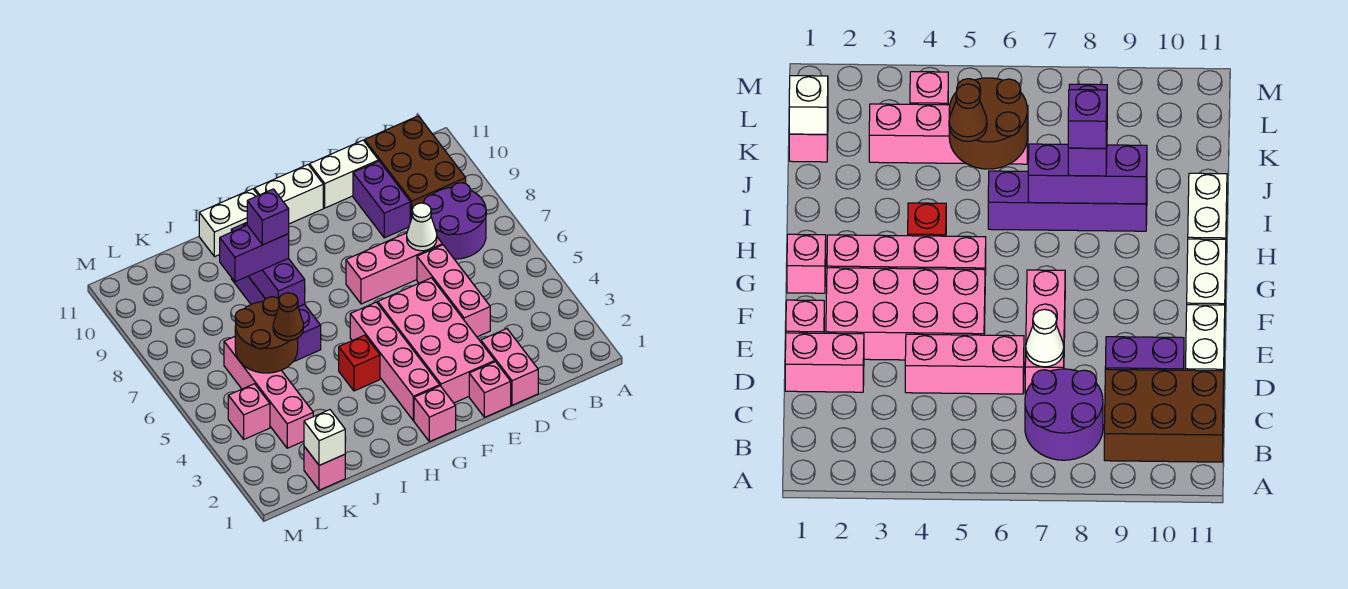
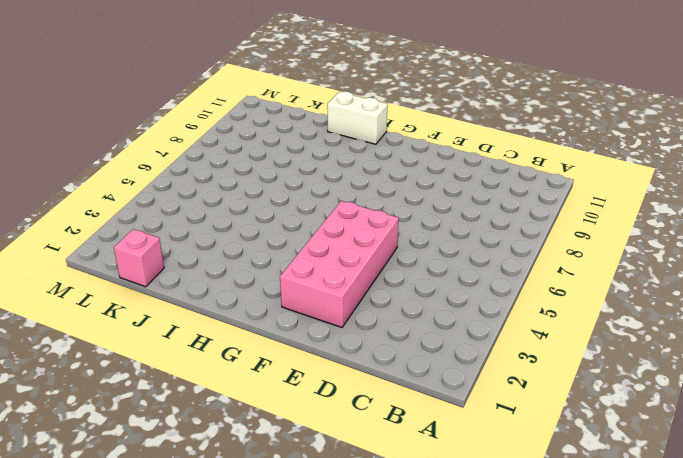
none -> purple 2x2 round brick [424,183,486,259]
none -> brown 2x3 brick [365,116,466,222]
none -> pink 1x2 brick [481,329,538,405]

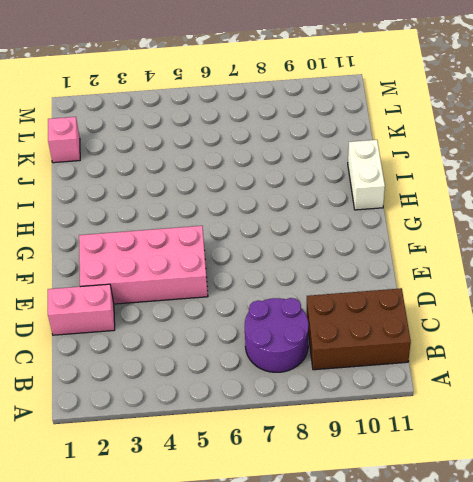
none -> pink 1x3 brick [417,245,490,337]
none -> pink 1x3 brick [346,233,442,304]
none -> purple 1x2 brick [353,161,410,238]

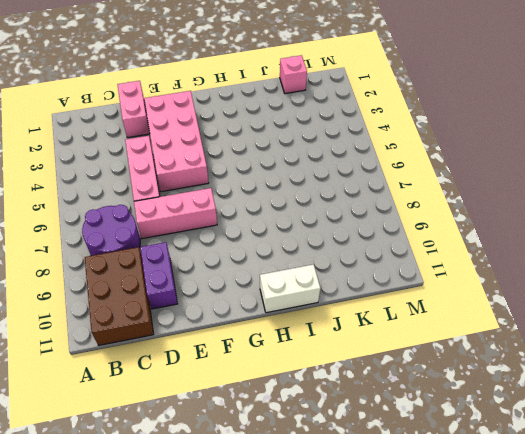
none -> white 1x2 brick [310,140,379,208]
none -> pink 1x1 brick [469,362,511,417]
none -> white 1x2 brick [254,165,323,224]

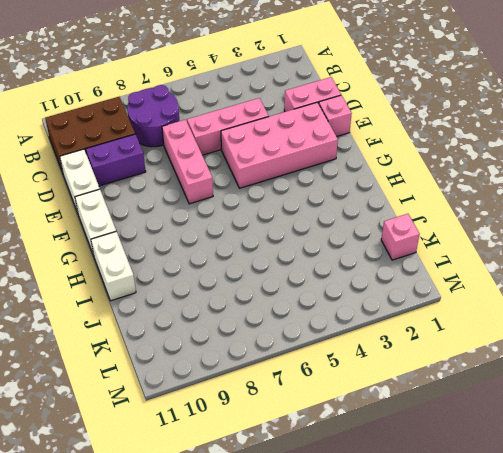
none -> pink 1x1 brick [414,386,456,442]
none -> pink 1x4 brick [350,302,440,421]
none -> red 1x1 brick [339,335,380,391]

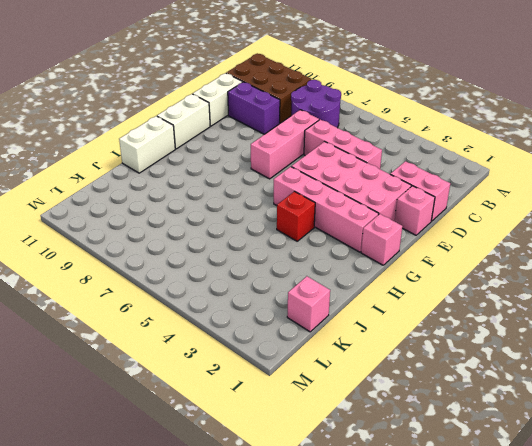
none -> purple 1x4 brick [231,276,321,361]
none -> pink 1x4 brick [224,337,313,448]
none -> pink 1x1 brick [228,384,270,439]

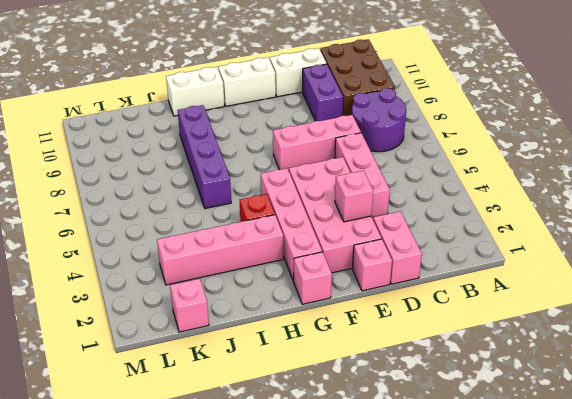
pink 1x1 brick [335,171,373,222] -> pink 1x1 brick moved to [228,384,270,439]
pink 1x4 brick [157,215,283,285] -> pink 1x4 brick turned to [224,337,313,448]
none -> white 1x1 cone [407,203,437,251]
none -> purple 1x3 brick [231,223,305,307]
none -> brown 2x2 round brick [235,297,298,373]

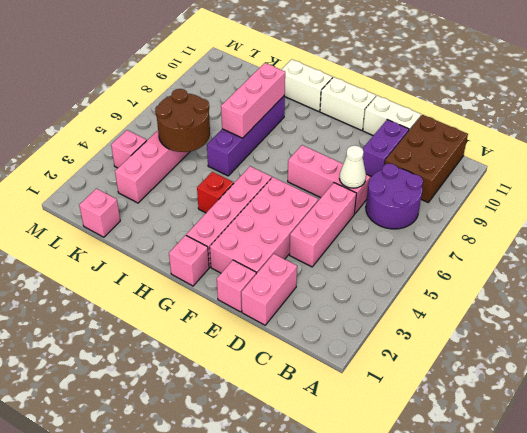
pink 1x3 brick [221,63,285,138] -> purple 1x3 brick [231,223,305,307]
none -> white 1x1 brick [304,410,345,465]
none -> purple 1x2 brick [220,225,289,282]
none -> brown 1x1 cone [273,293,303,340]

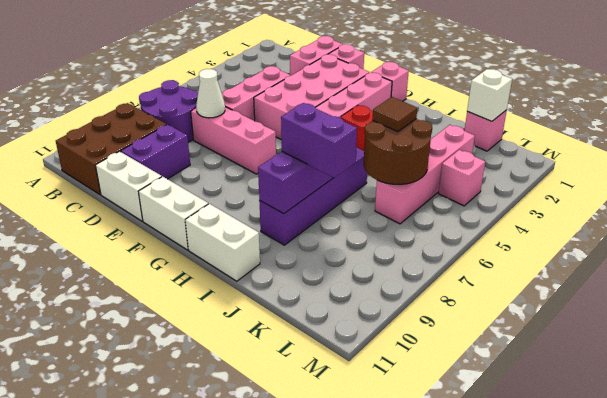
brown 1x1 tile [372,97,417,132] -> brown 1x1 cone [273,293,303,340]
none -> purple 1x1 brick [247,189,289,245]

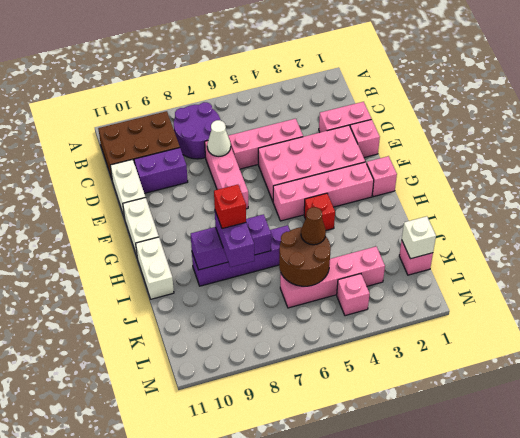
red 1x1 brick [214,185,246,229] -> purple 1x1 brick [247,189,289,245]

